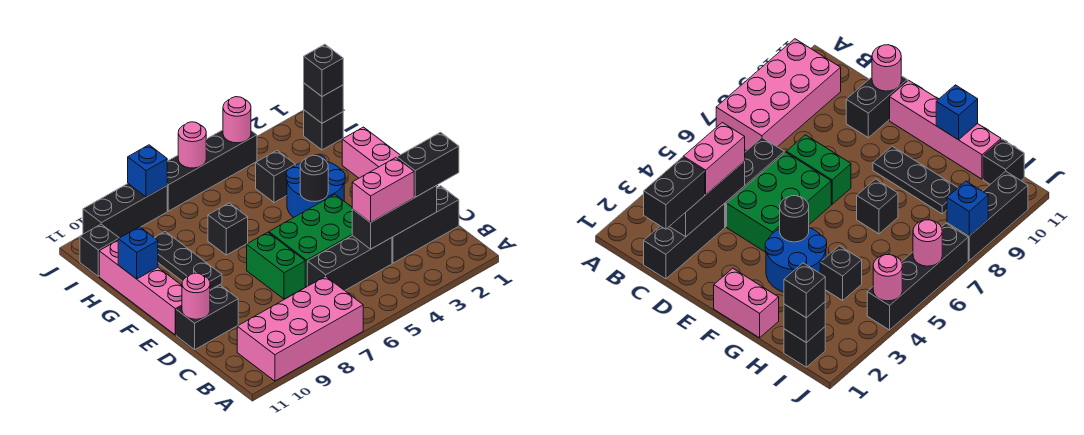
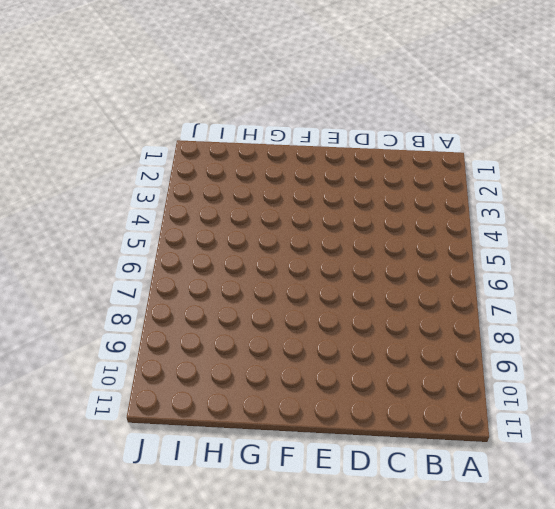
none -> pink 2x4 brick [237,276,363,381]
none -> black 1x3 brick [392,186,459,263]
none -> black 1x3 brick [307,236,392,291]

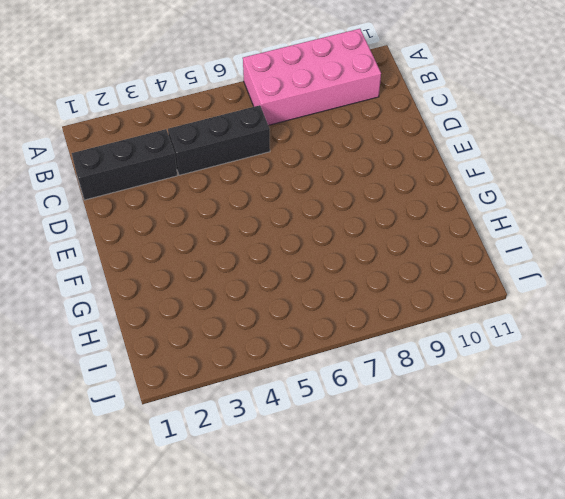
none -> green 2x3 brick [269,195,352,286]
none -> green 1x2 brick [247,232,305,299]
none -> black 1x2 brick [176,285,238,350]

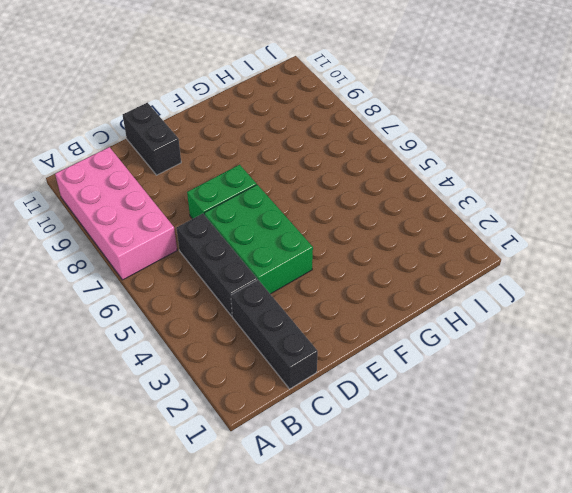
none -> pink 1x4 brick [99,240,182,335]
none -> pink 1x2 brick [342,127,400,178]
none -> blue 2x2 round brick [286,155,345,217]

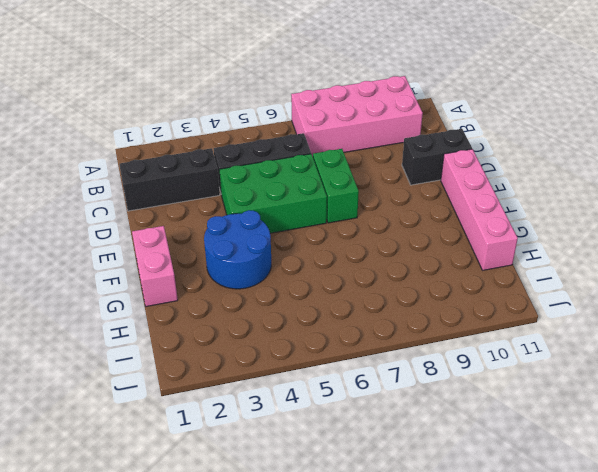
none -> black 1x3 plate [154,231,222,290]
none -> black 1x1 brick [208,203,248,255]
none -> black 1x1 brick [256,151,295,203]

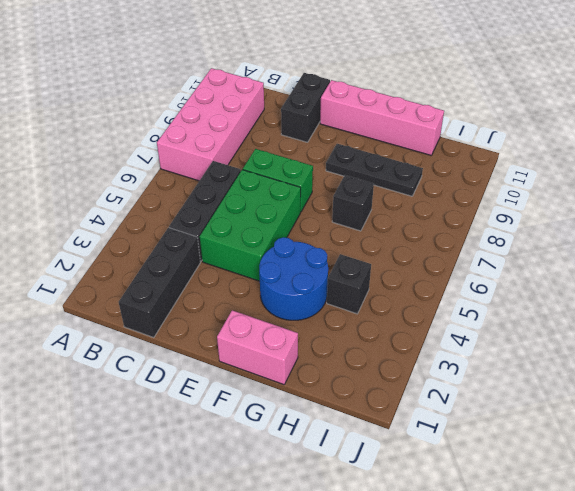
none -> black 1x1 brick [304,110,343,150]
none -> black 1x1 brick [80,224,119,276]
none -> black 1x4 brick [167,130,257,211]

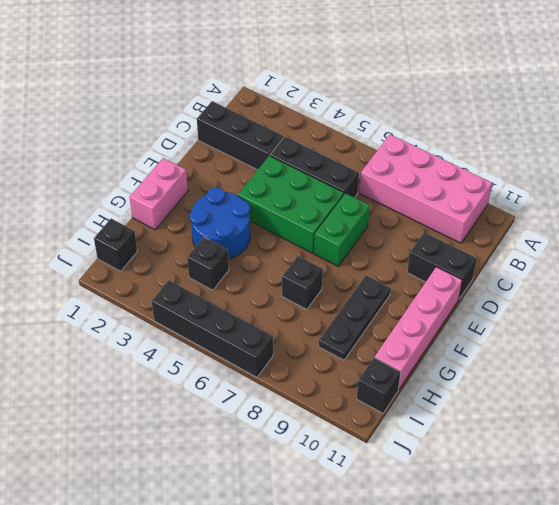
none -> black 1x3 brick [83,184,167,238]
none -> black 1x3 brick [352,186,437,249]
none -> pink 1x1 round brick [182,273,210,319]

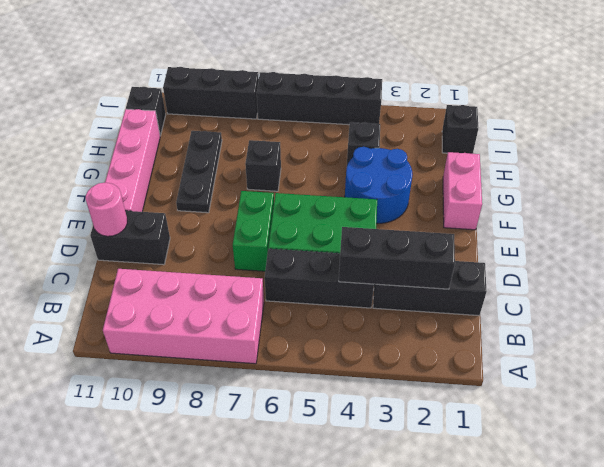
none -> black 1x1 round brick [300,155,328,202]
none -> blue 1x1 brick [118,227,158,279]
none -> black 1x1 brick [304,83,343,123]

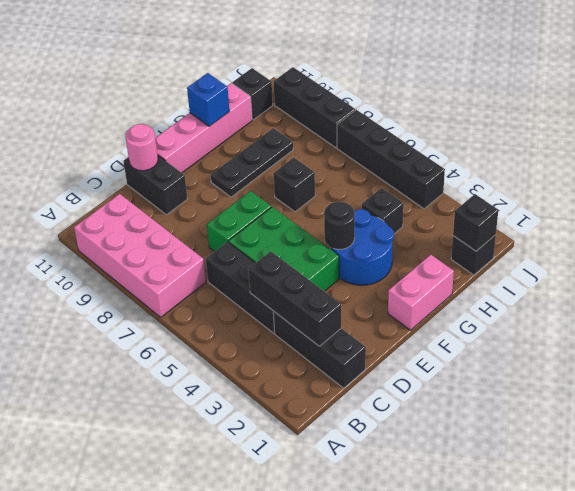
none -> pink 1x1 round brick [223,97,251,143]
none -> pink 1x1 round brick [178,122,206,168]
none -> blue 1x1 brick [128,145,167,197]

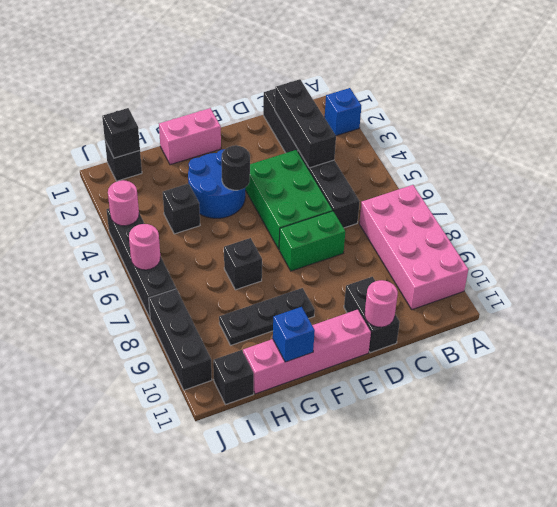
blue 1x1 brick [325,88,361,136] -> blue 1x1 brick moved to [128,145,167,197]
none -> black 1x2 brick [397,132,459,197]
none -> pink 1x2 brick [352,158,414,223]
none -> black 1x1 brick [304,44,343,96]

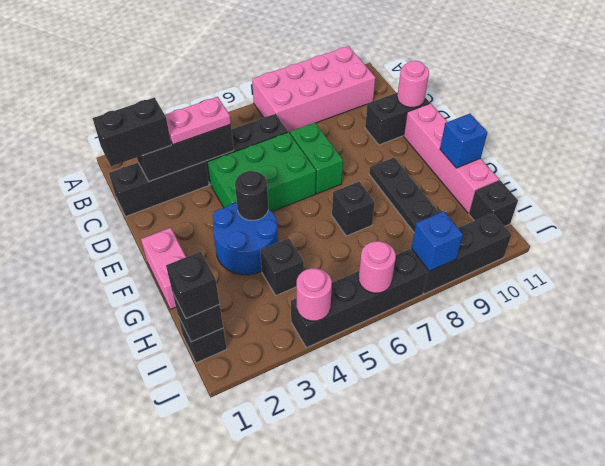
pink 1x2 plate [165,97,231,145] -> pink 1x2 brick [352,158,414,223]

